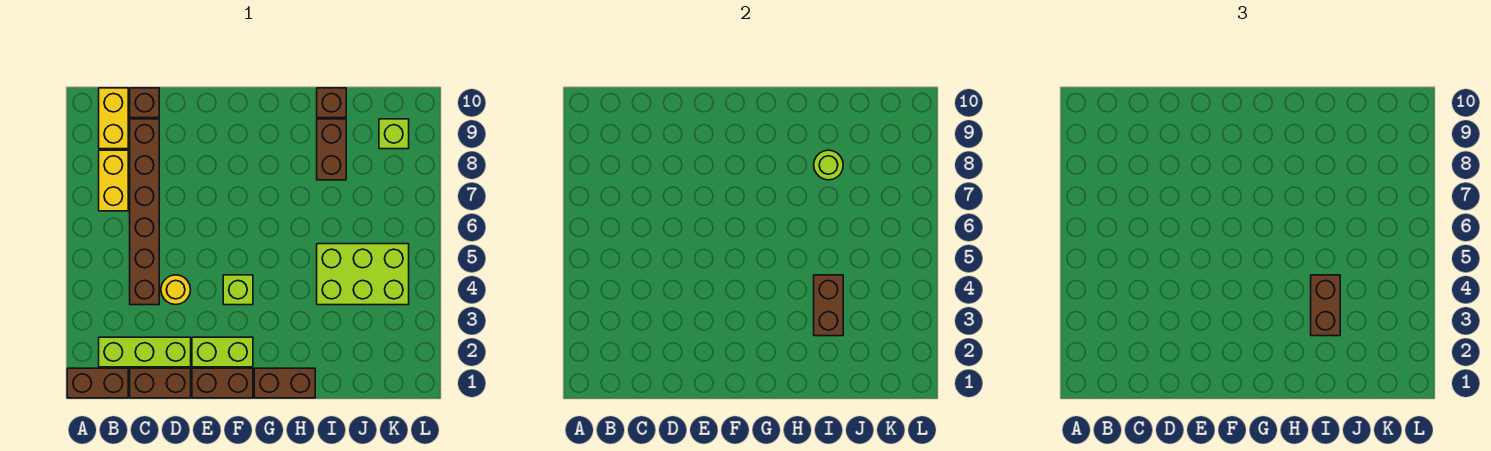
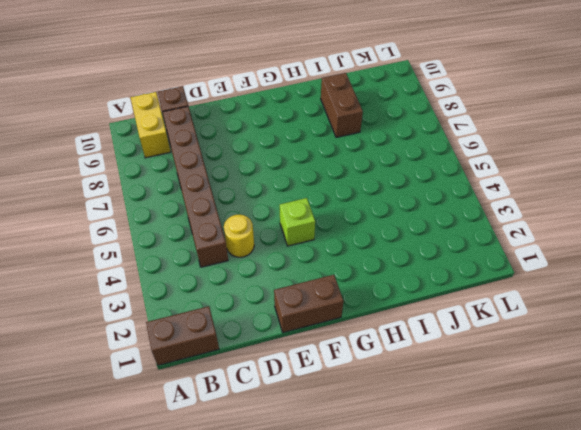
none -> lime 1x3 brick [99,337,191,367]
none -> yellow 1x2 brick [99,150,128,211]
none -> brown 1x2 brick [130,368,191,398]

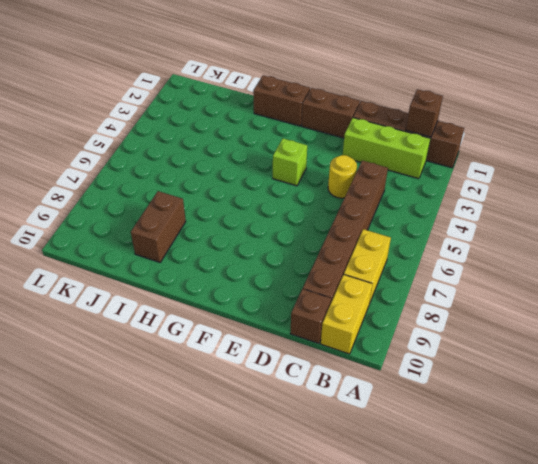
brown 1x1 brick [406,89,443,137] -> brown 1x1 brick moved to [317,88,346,118]
none -> lime 1x2 brick [192,337,253,367]
none -> lime 2x3 brick [317,244,409,305]
none -> lime 1x1 brick [379,119,409,149]

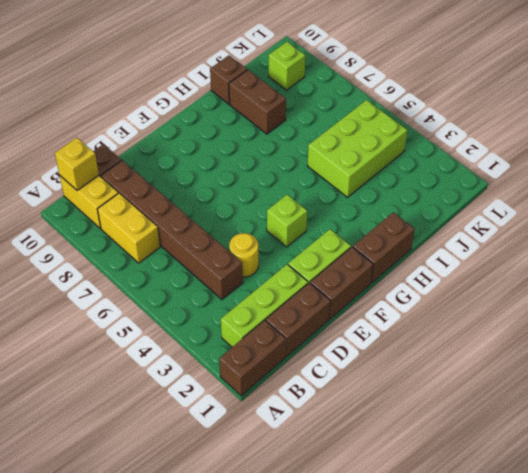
yellow 1x1 brick [55,138,99,191] -> none
none -> brown 1x2 brick [814,275,843,336]
none -> lime 1x1 round brick [814,150,843,180]
none -> brown 1x2 brick [1311,275,1340,336]

